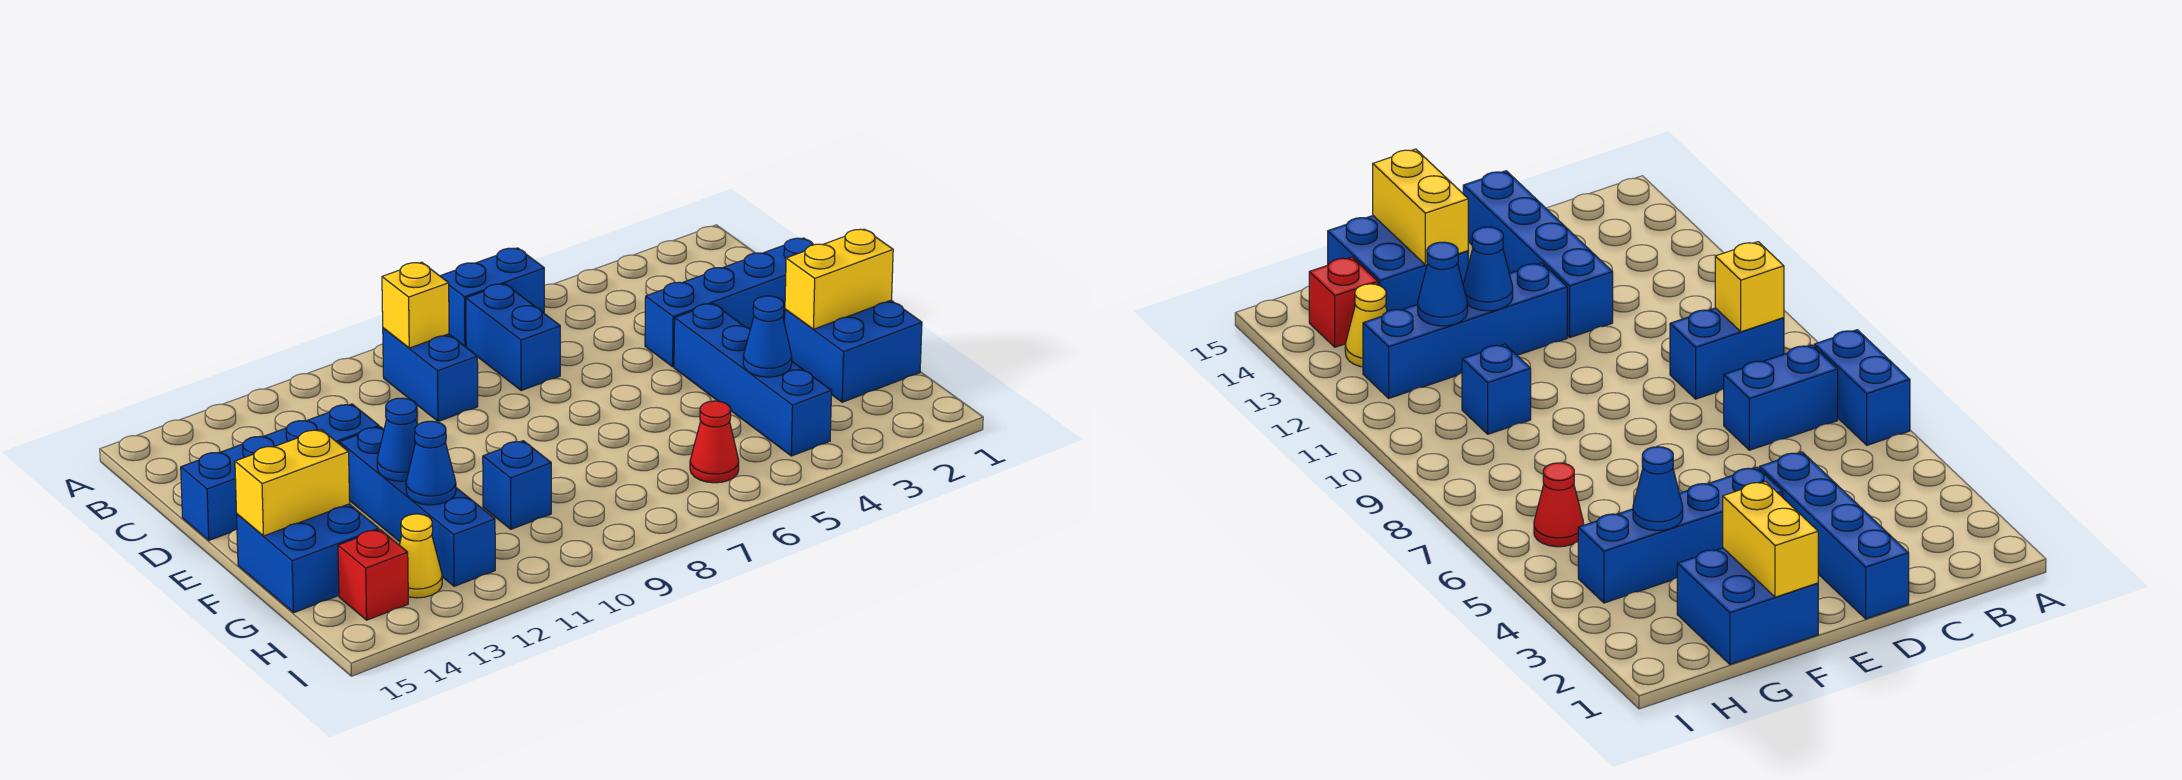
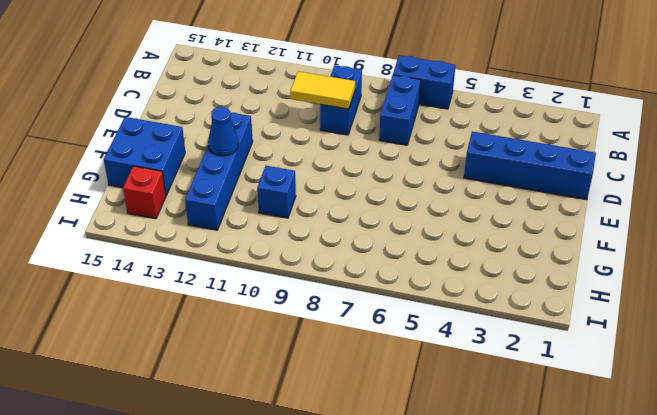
yellow 1x2 tile [290,71,355,109] -> none
none -> blue 1x4 brick [181,404,379,540]
none -> blue 1x4 brick [674,304,832,456]
none -> blue 2x2 brick [785,300,922,402]

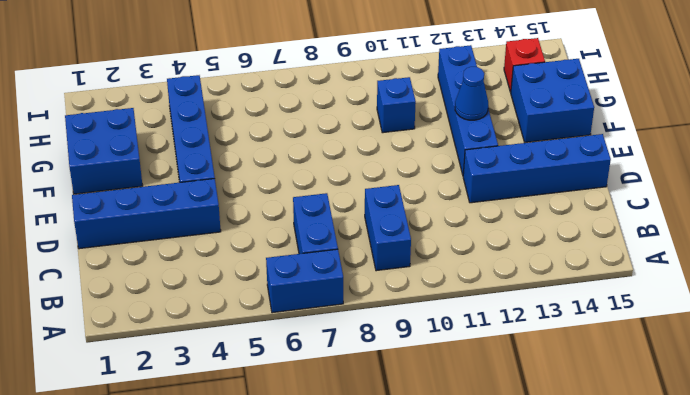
none -> red 1x1 cone [690,401,739,483]
none -> yellow 1x1 cone [400,514,442,598]
none -> yellow 1x1 brick [382,262,449,348]

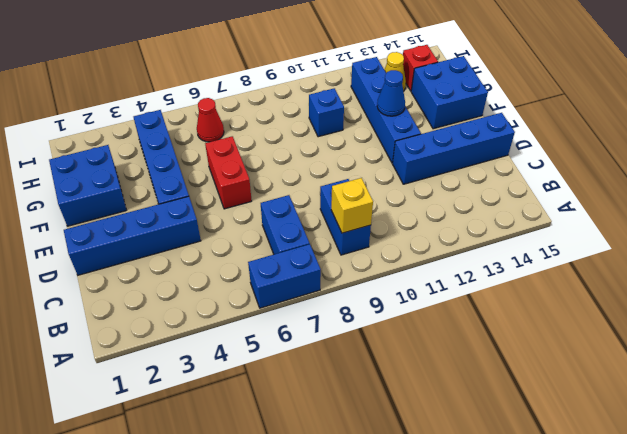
red 1x2 brick [205,136,252,209] -> none
none -> yellow 1x2 brick [785,229,893,329]
none -> yellow 1x2 brick [235,430,350,536]
none -> blue 1x1 cone [743,296,792,377]

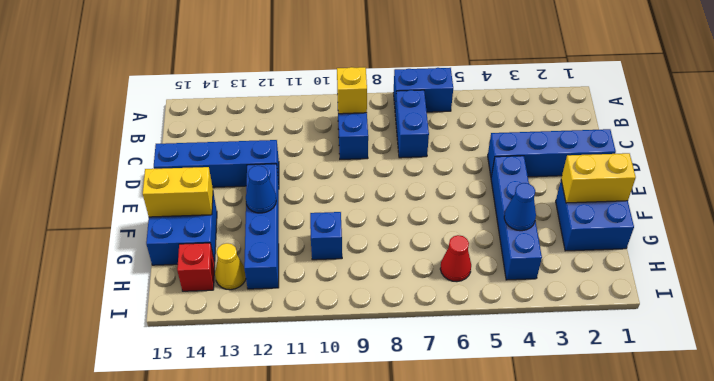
none -> blue 1x1 cone [406,421,456,505]

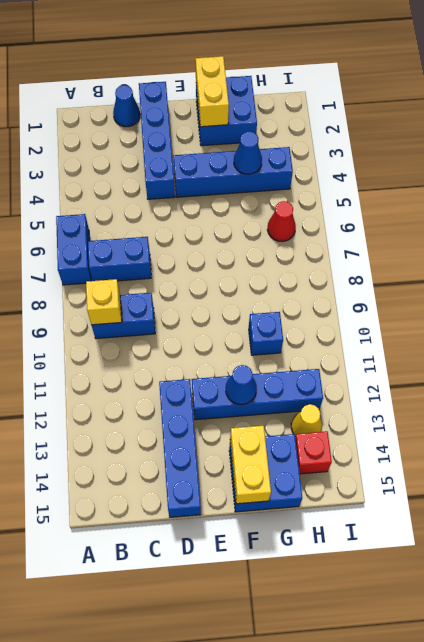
blue 1x1 cone [113,85,140,127] -> blue 1x1 cone moved to [406,421,456,505]

